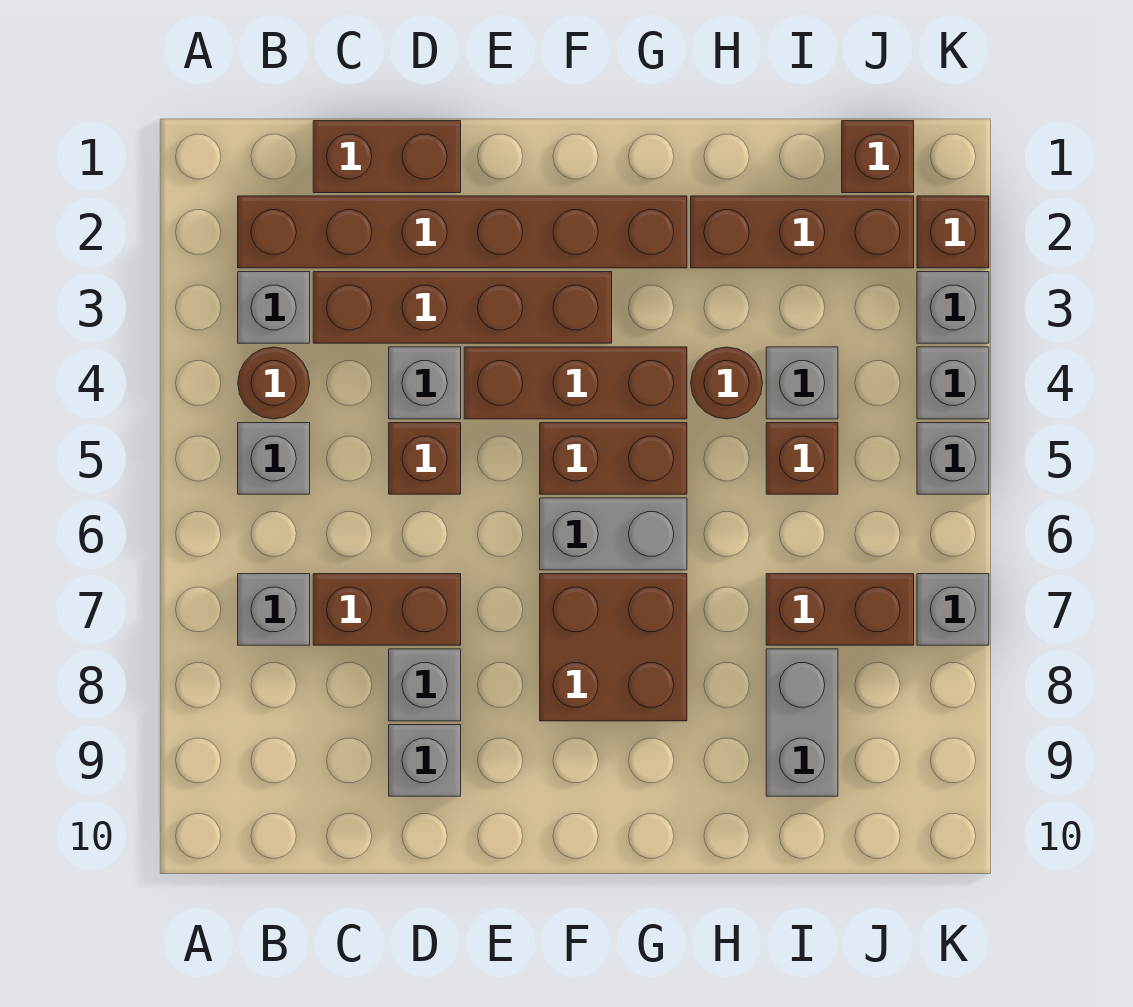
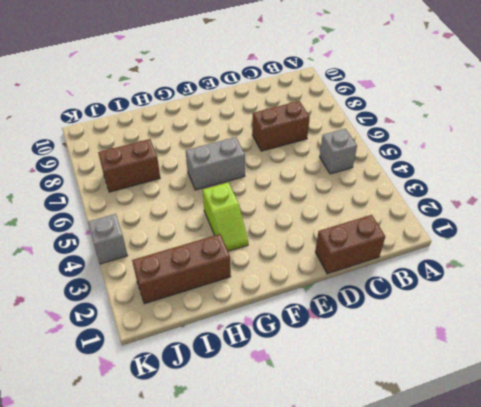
lime 1x2 slope [203,183,248,251] -> brown 1x3 brick [464,347,687,419]
none -> brown 1x6 brick [238,196,687,268]
none -> grey 1x1 brick [238,272,310,343]
none -> brown 1x1 round brick [238,347,310,419]

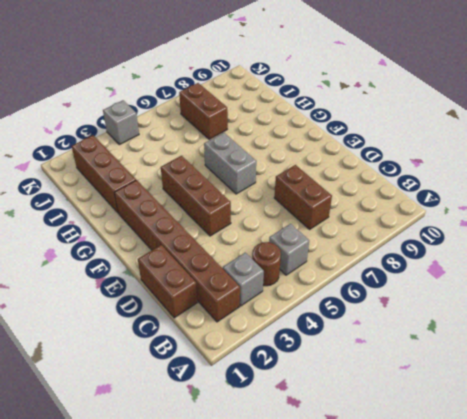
none -> grey 1x1 brick [238,574,310,645]
none -> brown 1x4 brick [313,272,612,343]
none -> grey 1x1 brick [389,347,461,419]

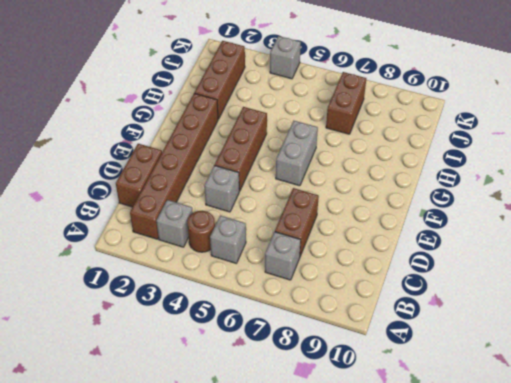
none -> brown 1x4 brick [313,272,612,343]
none -> brown 1x1 brick [389,423,461,494]
none -> grey 1x1 brick [389,649,461,721]

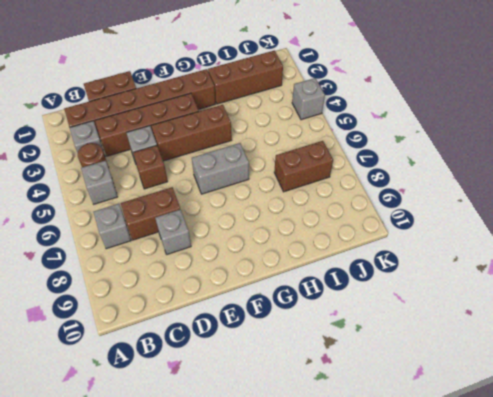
none -> grey 1x1 brick [389,725,461,796]
none -> brown 1x2 brick [540,423,687,494]
none -> brown 2x2 brick [540,574,687,721]

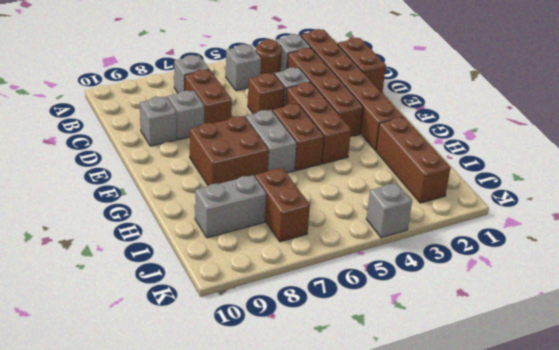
none -> brown 1x1 round brick [691,347,762,419]
none -> grey 1x1 brick [766,347,838,419]
none -> brown 1x1 brick [766,423,838,494]

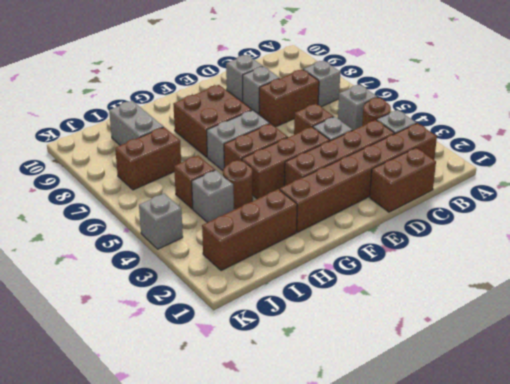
none -> brown 1x1 brick [842,121,914,193]
none -> brown 1x1 brick [917,196,989,268]
none -> grey 1x1 brick [917,272,989,343]

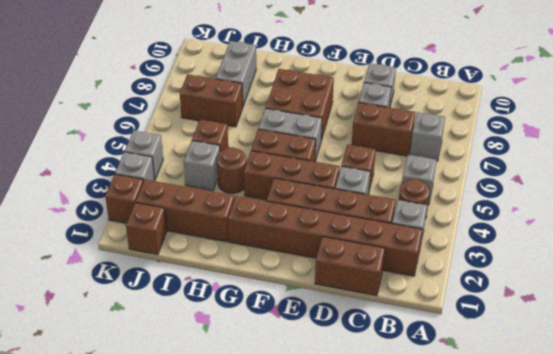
none -> grey 1x1 brick [917,423,989,494]
none -> grey 1x1 brick [917,574,989,645]

